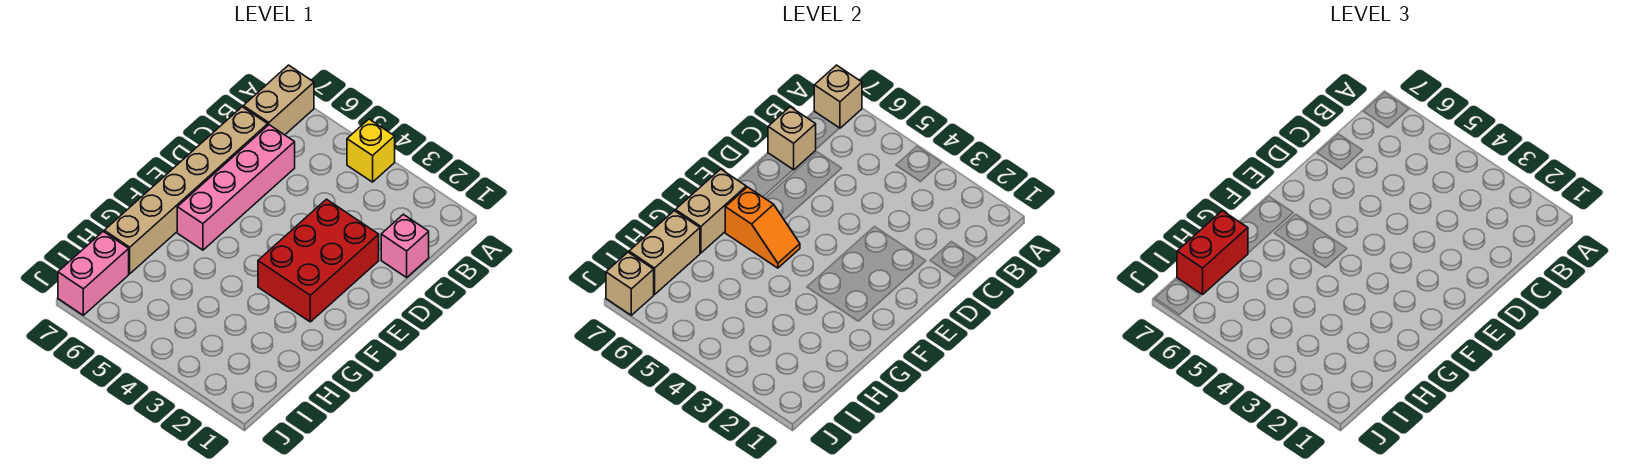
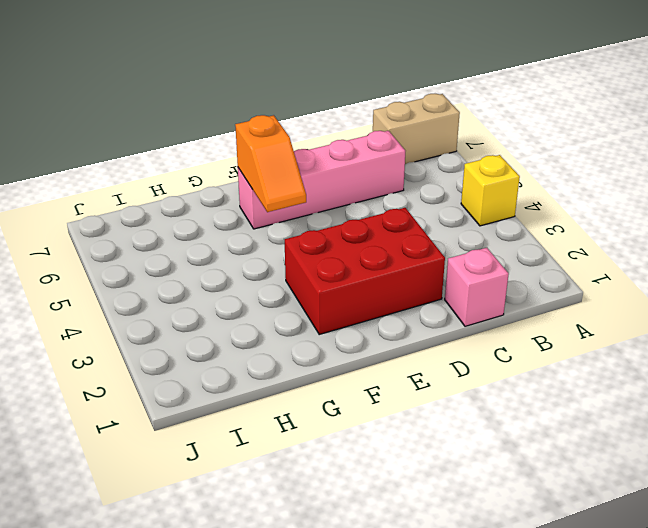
none -> tan 1x6 brick [104,107,268,274]
none -> pink 1x2 brick [58,232,129,315]
none -> tan 1x1 brick [814,65,862,128]

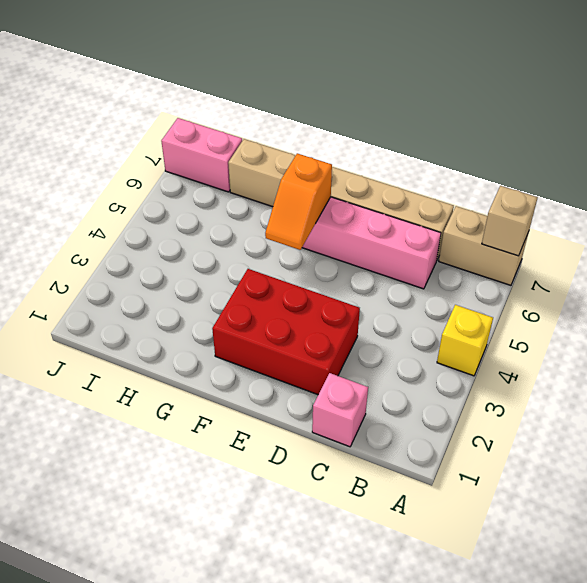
none -> tan 1x1 brick [768,107,816,170]
none -> tan 1x2 brick [675,169,746,253]
none -> tan 1x2 brick [629,211,700,295]

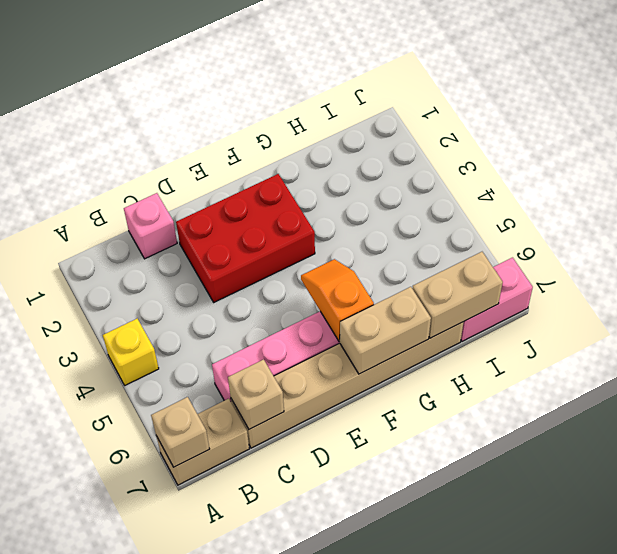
none -> tan 1x1 brick [606,252,654,315]
none -> red 1x2 brick [1177,211,1248,295]

